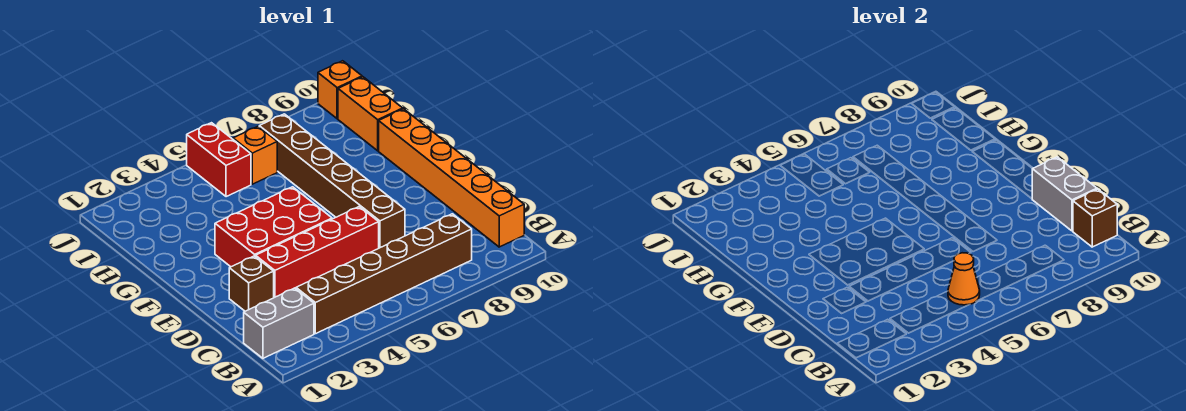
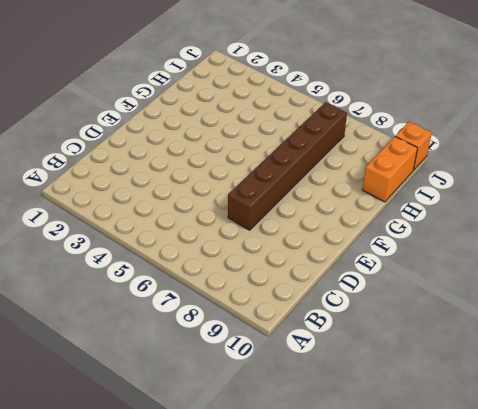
none -> grey 1x2 brick [244,288,314,358]
none -> brown 1x6 brick [296,214,472,334]
none -> orange 1x6 brick [379,109,524,247]

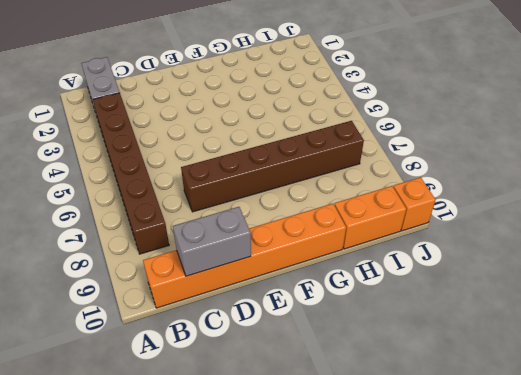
none -> brown 1x1 brick [229,256,274,311]
none -> red 1x4 brick [256,207,379,298]
none -> red 2x3 brick [215,187,332,267]

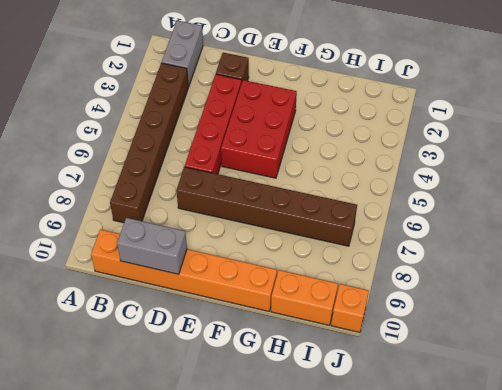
none -> red 1x2 brick [187,123,251,197]
none -> orange 1x1 brick [233,126,277,184]
none -> orange 1x1 cone [948,253,980,305]

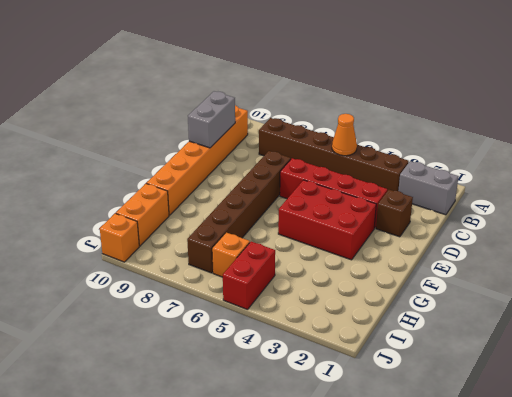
none -> brown 1x1 brick [1073,189,1117,247]

